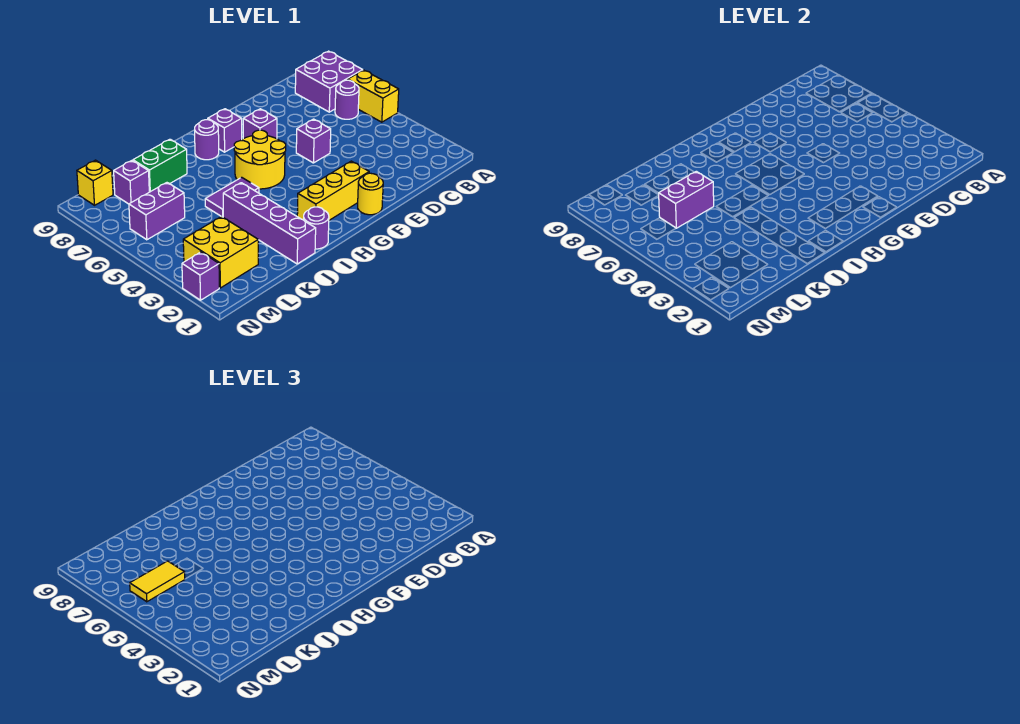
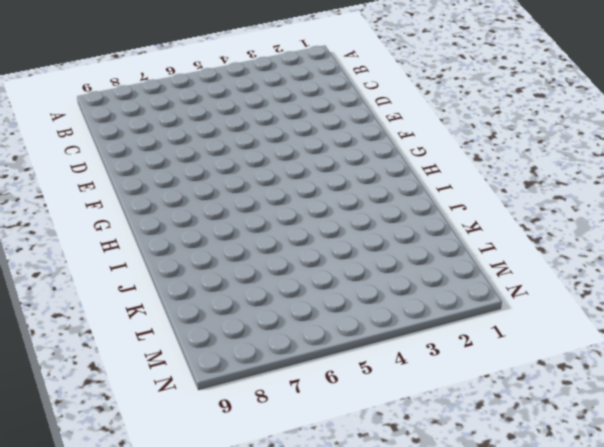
none -> yellow 1x2 brick [348,70,399,122]
none -> purple 2x2 brick [295,51,363,112]
none -> purple 1x1 round brick [335,80,359,119]

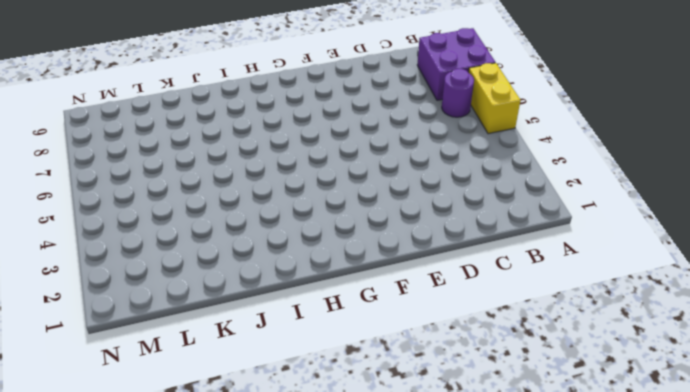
none -> purple 1x1 brick [296,119,331,163]
none -> yellow 1x1 round brick [358,173,383,215]
none -> yellow 1x3 brick [297,161,369,220]

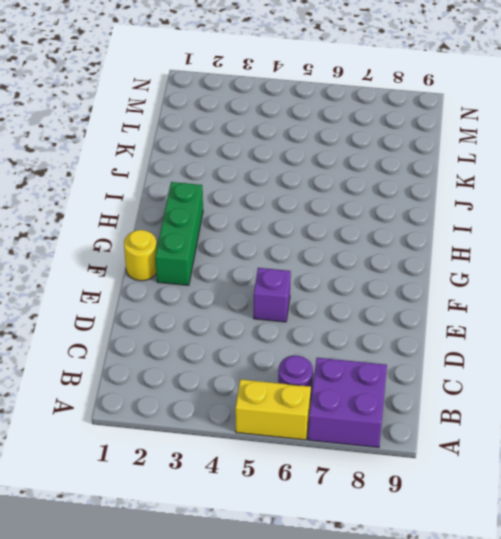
green 1x3 brick [155,182,203,286] -> yellow 1x3 brick [297,161,369,220]
none -> purple 1x1 brick [243,109,277,139]
none -> yellow 2x2 round brick [234,130,286,189]
none -> purple 1x1 brick [208,109,242,152]

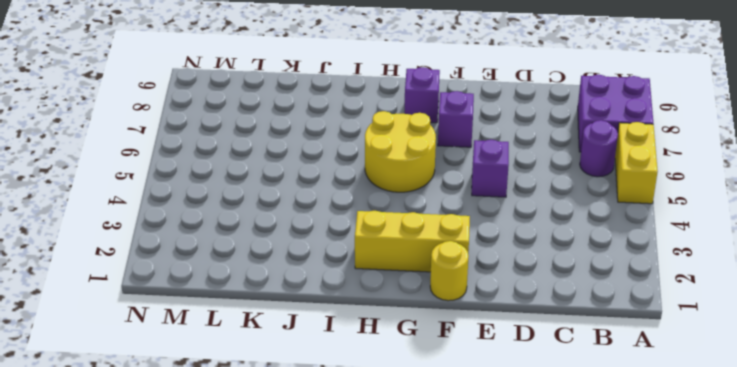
none -> purple 1x1 round brick [195,120,219,160]
none -> purple 1x1 round brick [304,207,329,249]
none -> purple 1x2 tile [205,177,259,217]

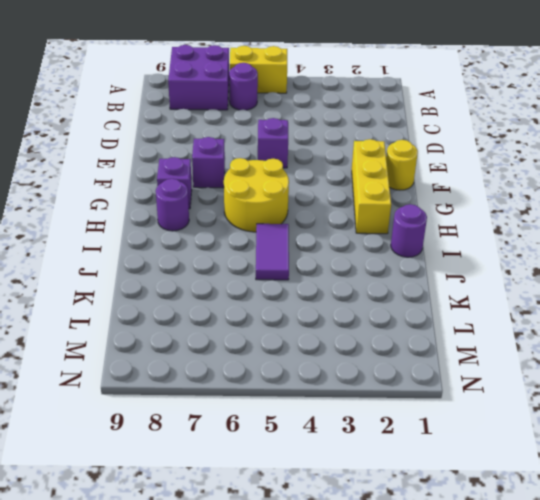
none -> purple 1x4 brick [223,183,316,264]
none -> green 1x2 brick [133,139,187,192]
none -> yellow 2x2 brick [183,216,258,288]

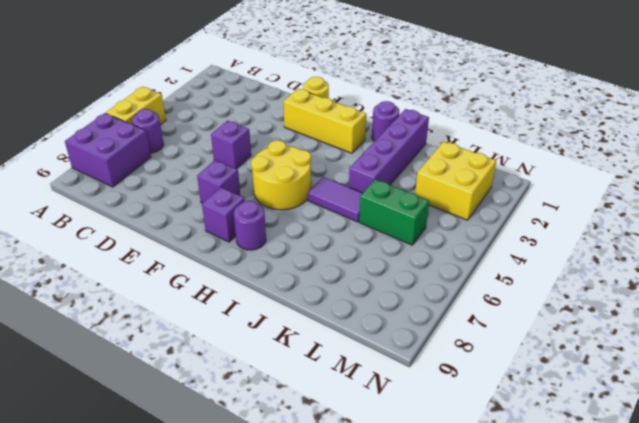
green 1x2 brick [359,179,429,245] -> green 1x2 brick moved to [133,139,187,192]
none -> purple 1x2 brick [129,183,185,240]
none -> purple 1x1 brick [114,161,149,204]
none -> yellow 1x1 brick [77,160,113,205]

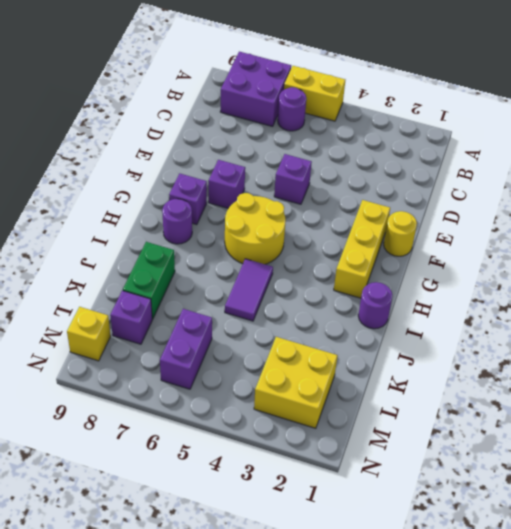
none -> purple 1x4 brick [223,183,316,264]
none -> purple 1x1 brick [182,252,219,300]
none -> purple 1x2 brick [658,171,714,228]

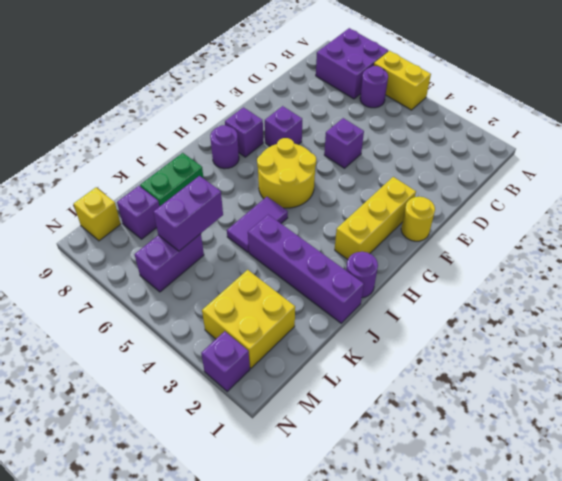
none -> yellow 1x2 tile [130,561,185,602]

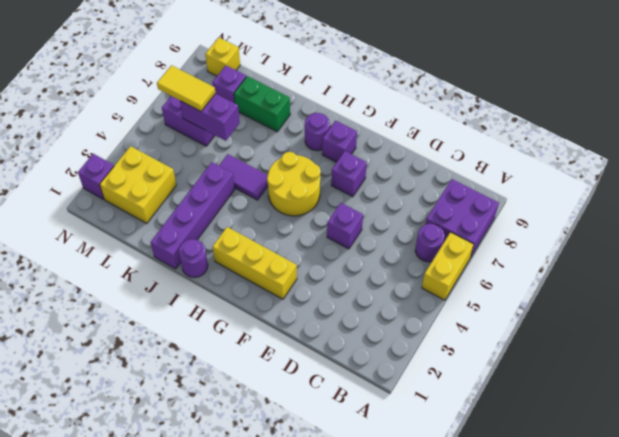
none -> yellow 1x1 round brick [358,173,383,215]

